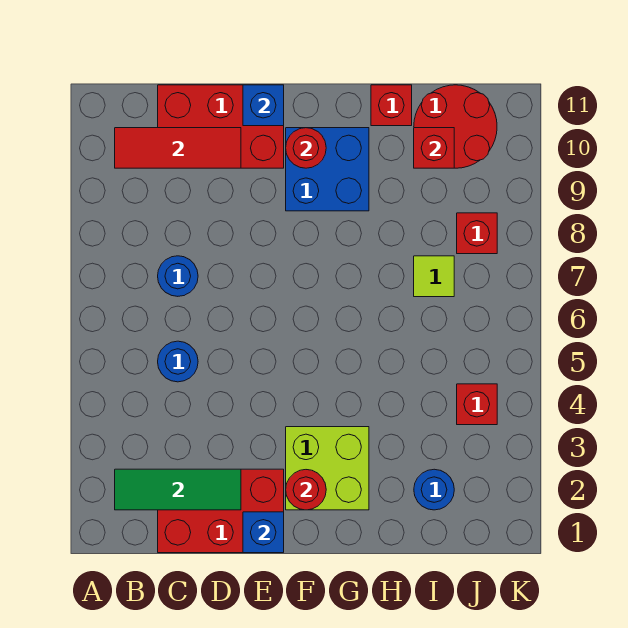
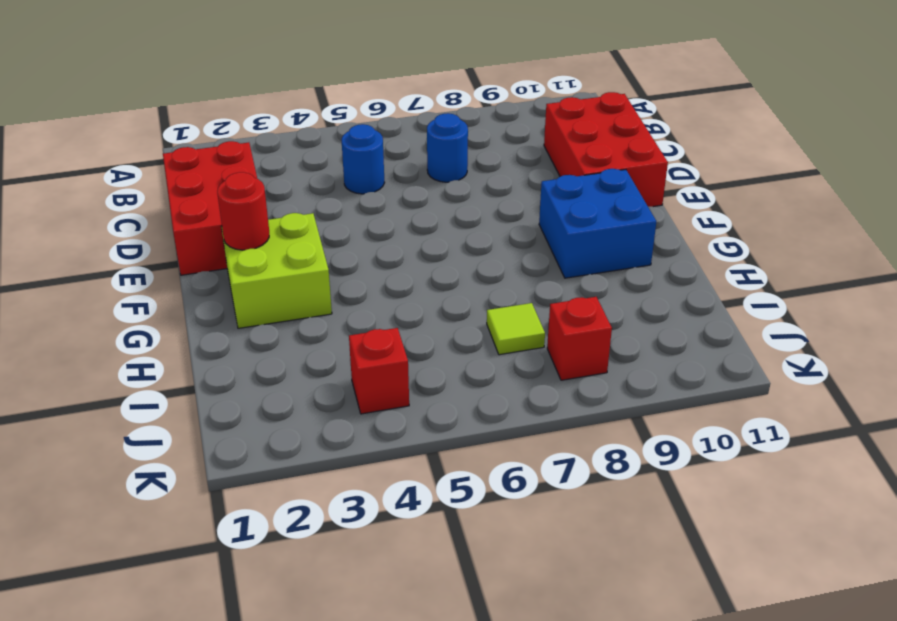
none -> red 1x1 brick [371,85,412,126]
none -> blue 1x1 round brick [414,469,454,510]
none -> red 2x2 round brick [414,85,497,168]

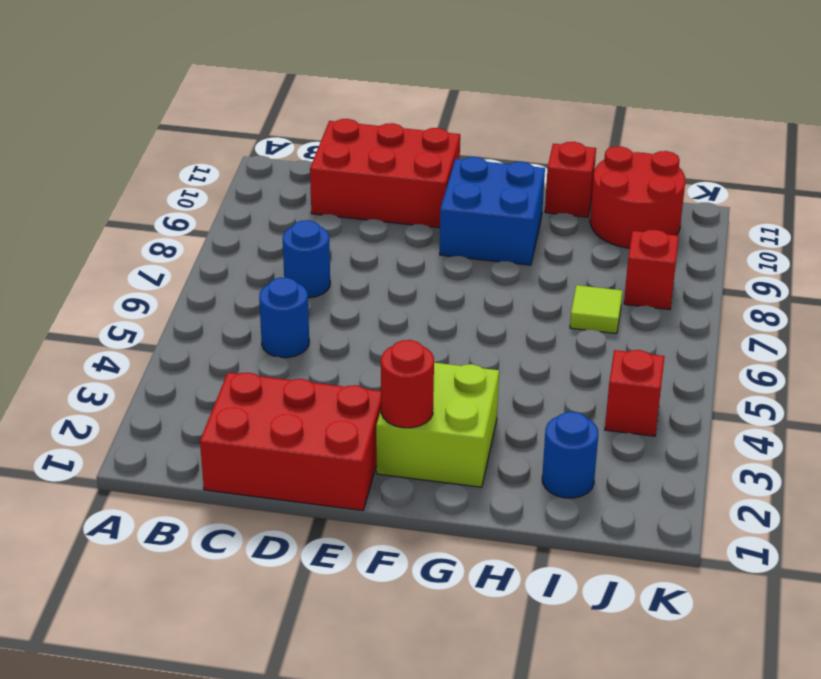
none -> green 1x3 tile [115,469,241,510]
none -> red 1x3 tile [115,128,241,168]
none -> blue 1x1 brick [243,512,284,553]

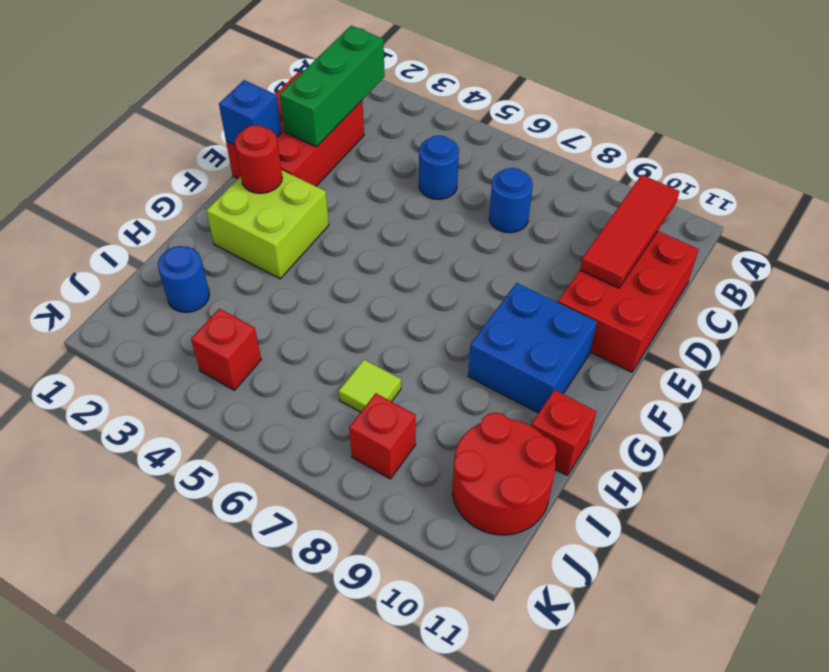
green 1x3 brick [280,25,385,147] -> green 1x3 tile [115,469,241,510]
none -> blue 1x1 brick [243,85,284,126]
none -> red 1x1 round brick [286,128,326,168]
none -> red 1x1 brick [414,128,454,168]

